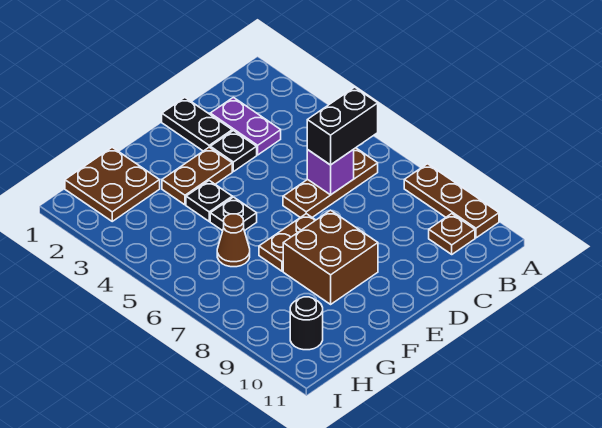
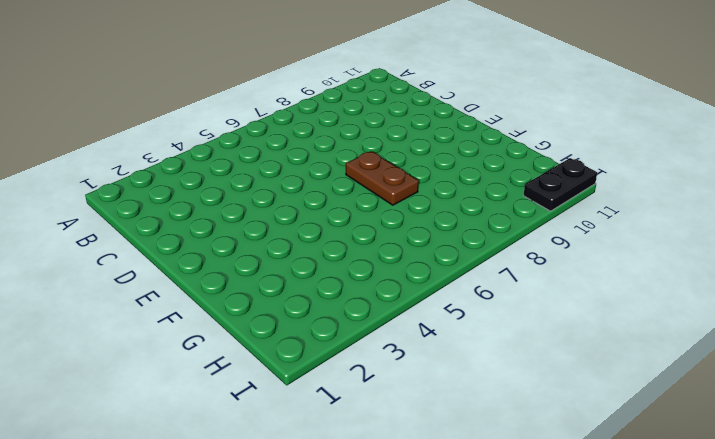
black 1x2 plate [524,158,597,211] -> black 1x2 plate moved to [162,98,232,151]
none -> brown 1x3 plate [404,164,499,238]
none -> brown 1x3 plate [283,148,378,217]
none -> brown 1x1 plate [429,214,475,254]

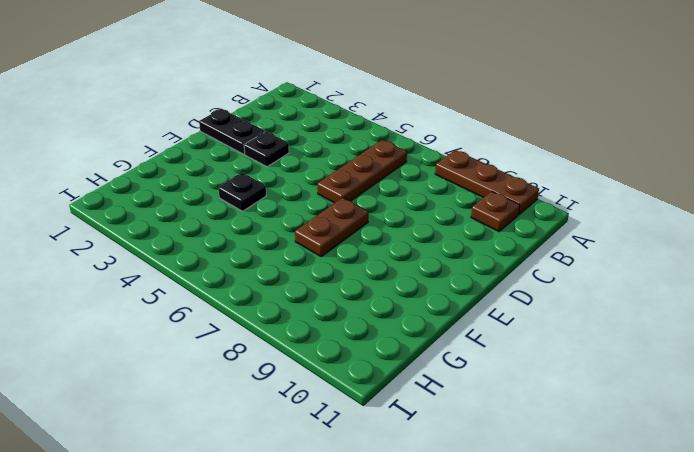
none -> purple 1x2 plate [210,97,281,155]
none -> brown 1x2 plate [162,147,232,205]
none -> brown 2x2 brick [283,210,378,304]

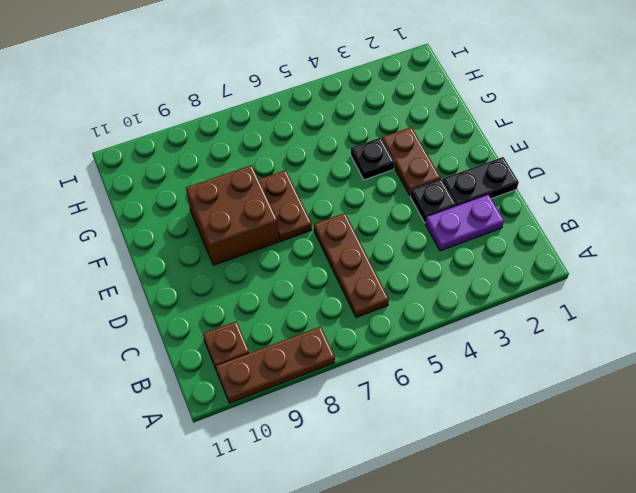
none -> black 1x1 plate [210,197,257,231]
none -> brown 2x2 plate [65,147,160,221]
none -> brown 1x1 cone [217,214,250,267]

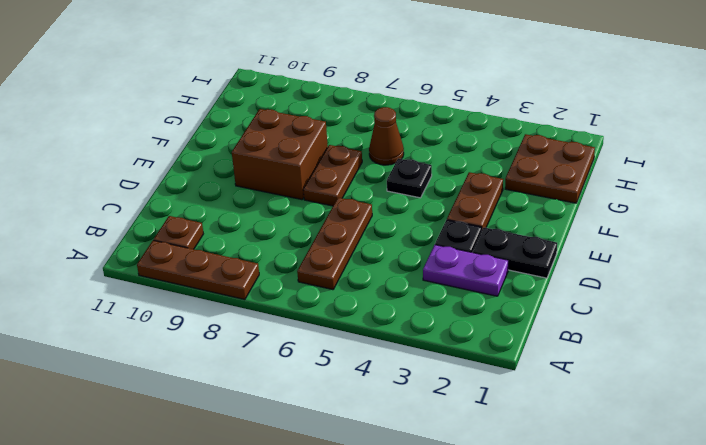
none -> black 1x1 plate [186,181,232,221]
none -> black 1x1 round brick [290,297,323,350]
none -> purple 1x1 brick [307,150,354,195]

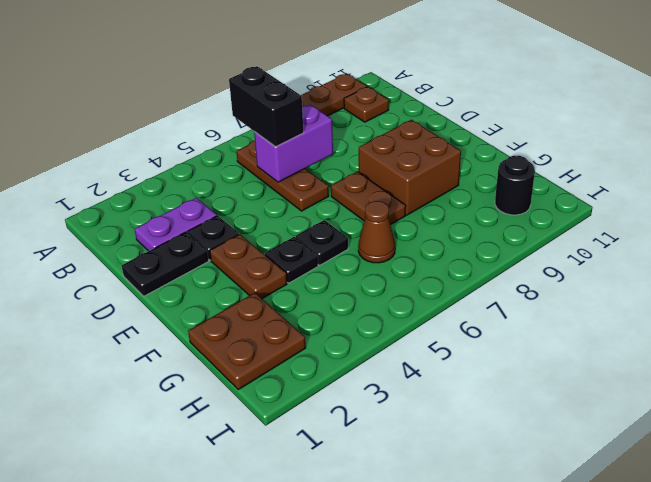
purple 1x2 brick [254,105,333,182] -> purple 1x1 brick [307,150,354,195]

